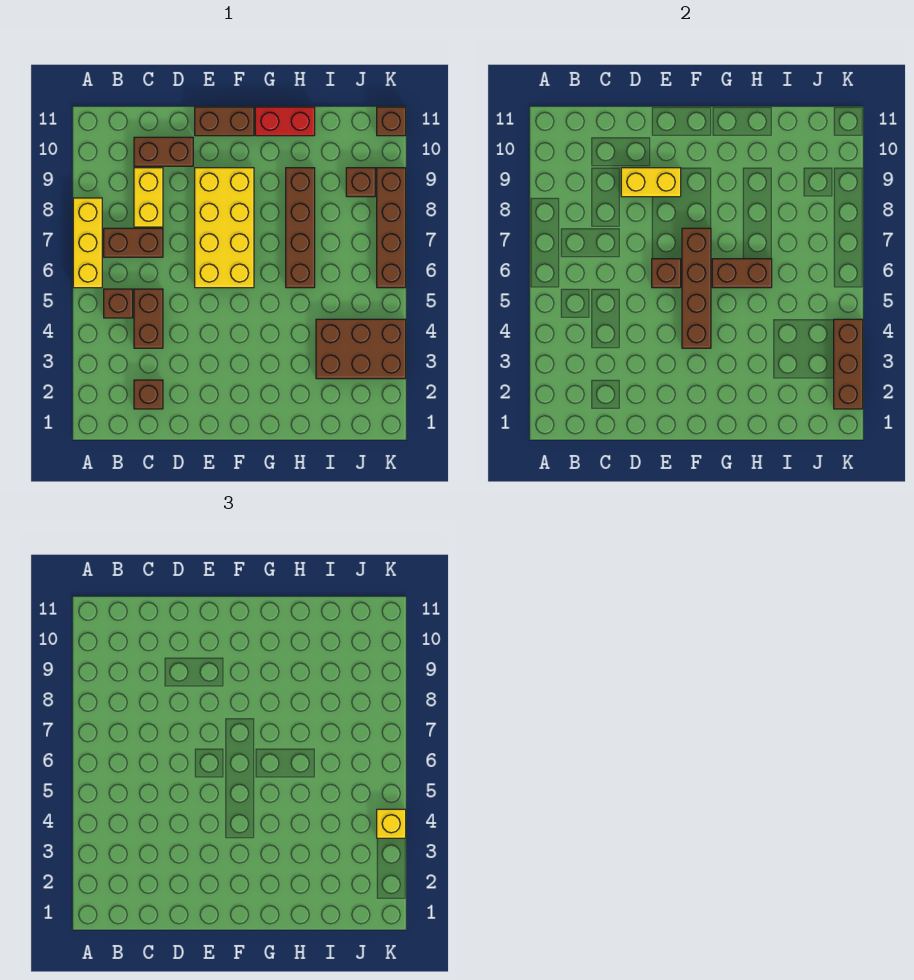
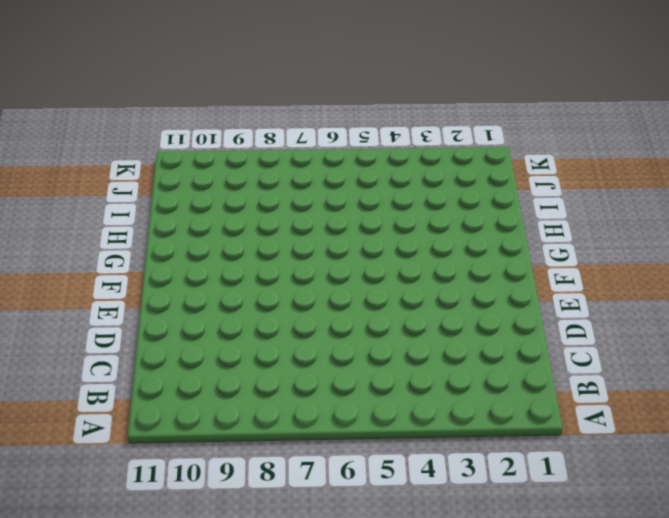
none -> yellow 1x3 brick [73,198,102,288]
none -> brown 1x1 brick [104,289,133,318]
none -> brown 1x2 brick [104,228,163,257]

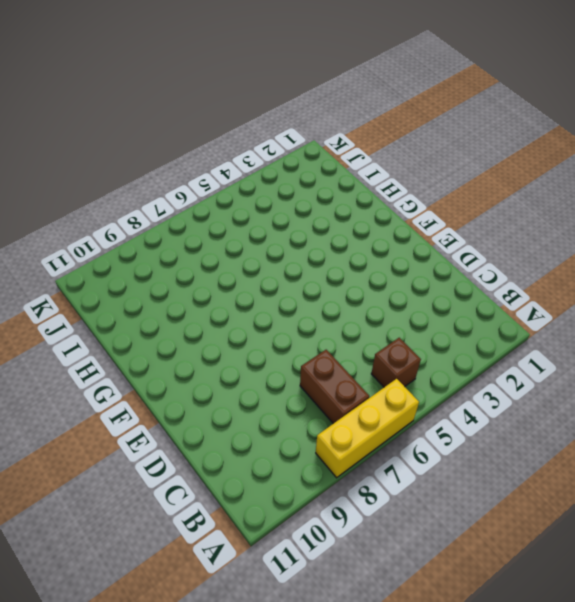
none -> brown 1x1 brick [134,380,163,409]
none -> brown 1x2 brick [134,289,163,348]
none -> yellow 1x2 brick [134,168,163,227]

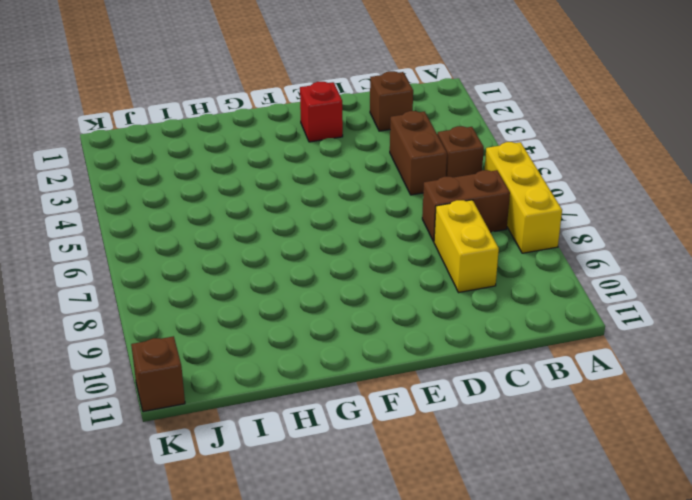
red 1x1 brick [300,82,343,142] -> none
none -> brown 1x2 brick [134,137,193,166]
none -> yellow 2x4 brick [195,168,254,288]
none -> brown 1x2 brick [195,107,254,136]

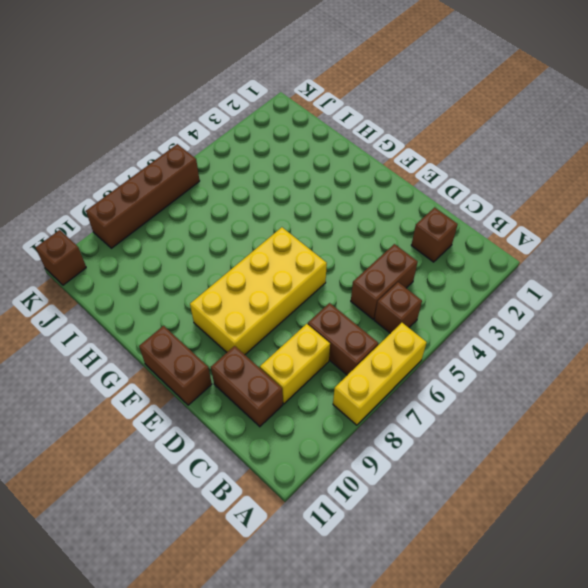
none -> red 1x2 brick [255,107,315,136]
none -> brown 1x4 brick [286,168,315,288]
none -> brown 2x3 brick [316,319,406,379]

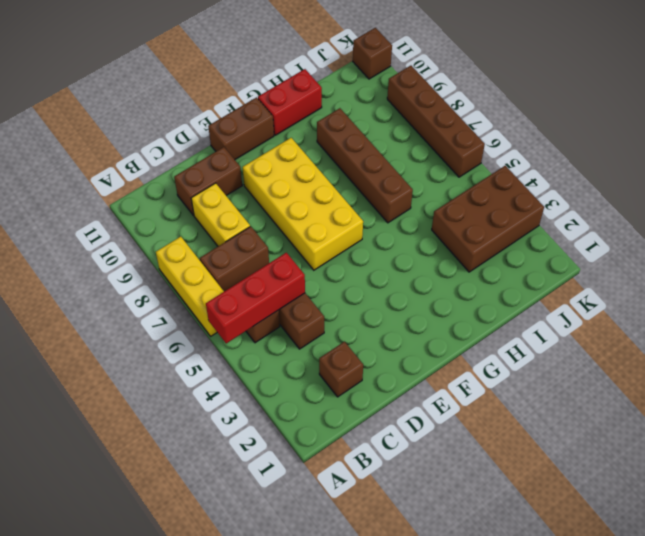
red 1x3 brick [206,253,305,343] -> none
none -> brown 1x1 brick [346,168,375,197]
none -> yellow 1x2 brick [621,168,681,197]
none -> brown 1x1 brick [652,259,681,288]

